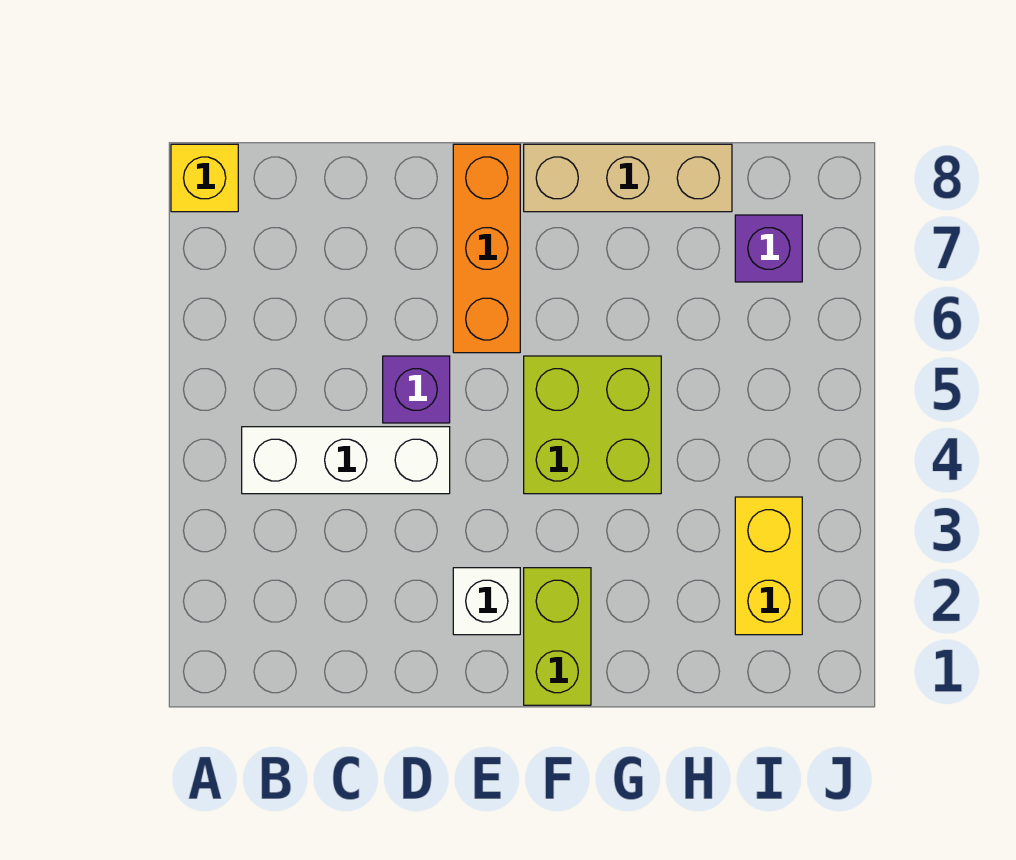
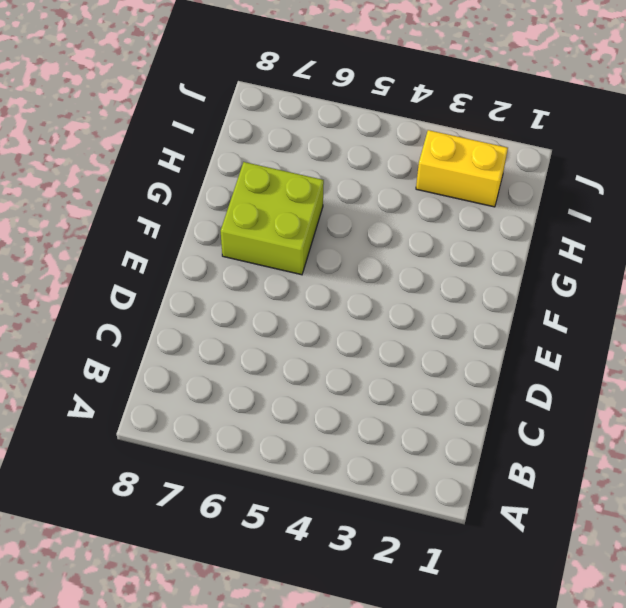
lime 2x2 brick [221,162,324,275] -> lime 2x2 brick moved to [524,356,661,494]
none -> yellow 1x1 brick [171,144,238,212]
none -> white 1x3 brick [242,427,450,494]

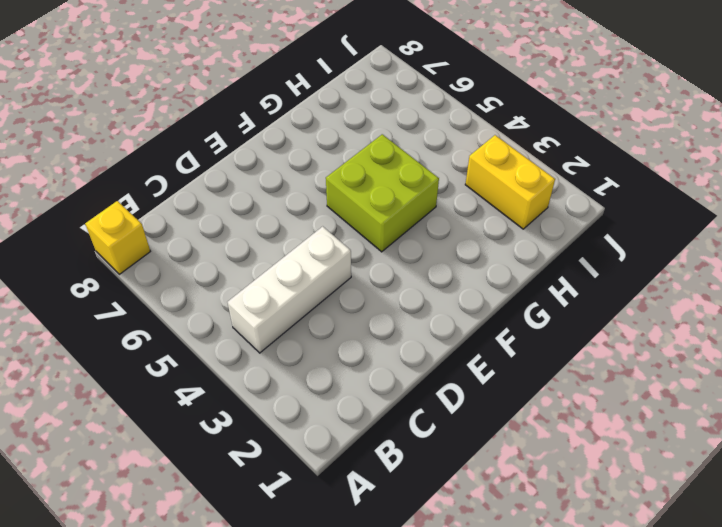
none -> purple 1x1 brick [383,356,450,423]
none -> white 1x1 brick [453,568,520,635]

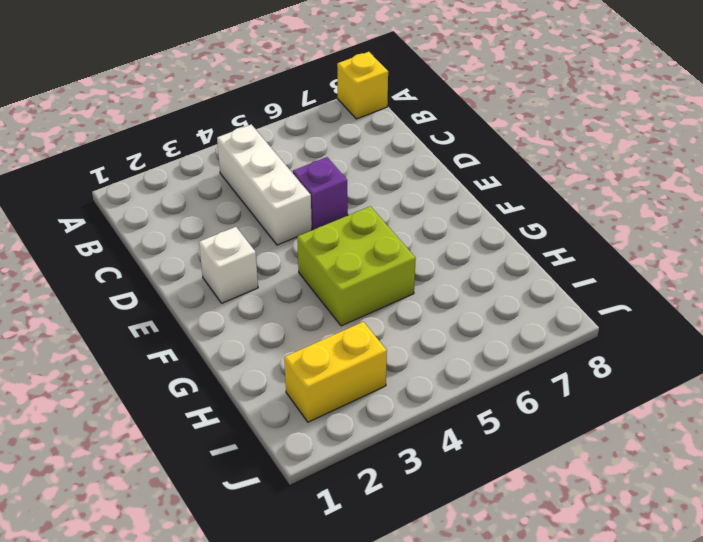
none -> orange 1x3 brick [453,144,520,353]
none -> lime 1x2 brick [524,568,591,705]

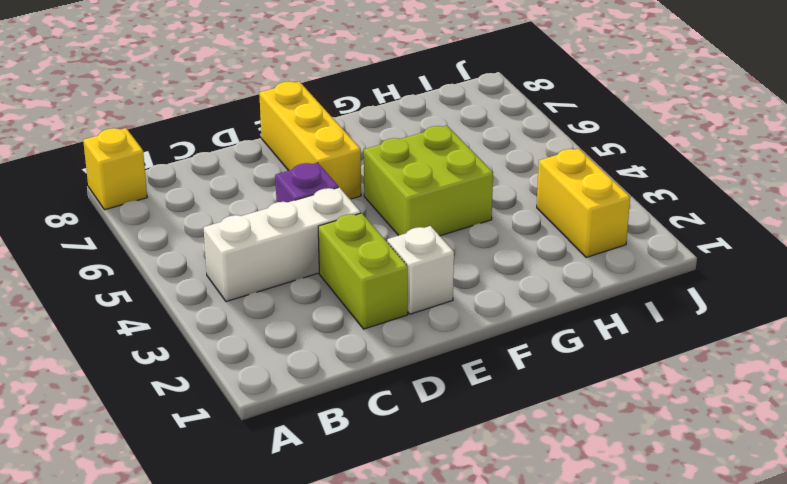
lime 1x2 brick [318,213,408,329] -> lime 1x2 brick moved to [524,568,591,705]
yellow 1x3 brick [259,81,361,199] -> orange 1x3 brick [453,144,520,353]
none -> tan 1x3 brick [524,144,732,212]
none -> purple 1x1 brick [735,215,802,282]

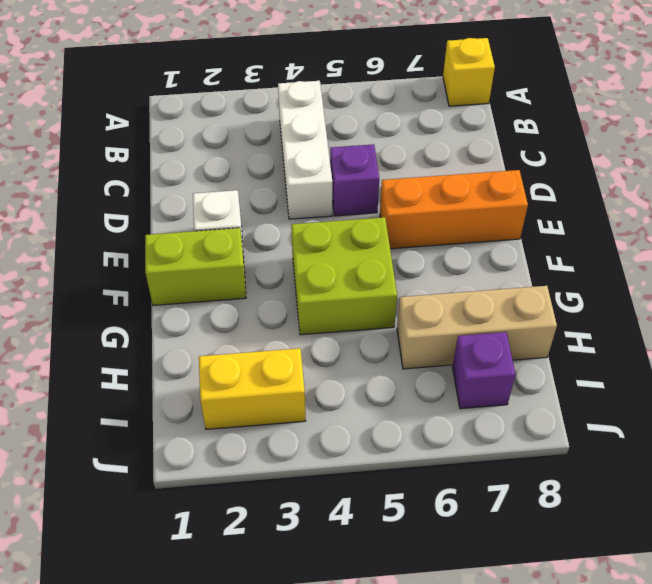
tan 1x3 brick [397,286,557,369] -> tan 1x3 brick turned to [524,144,732,212]

